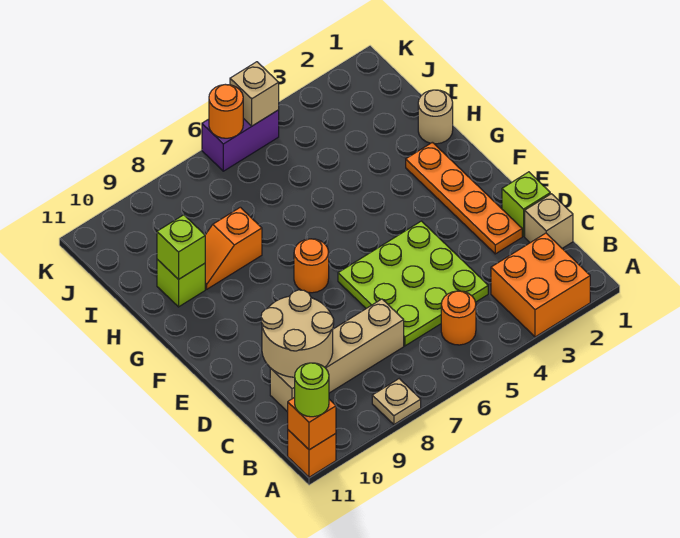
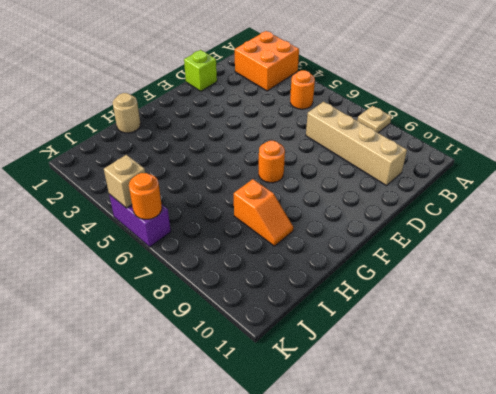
none -> orange 1x1 brick [288,430,336,477]
none -> tan 1x1 brick [525,194,573,248]
none -> lime 3x3 plate [338,221,488,346]

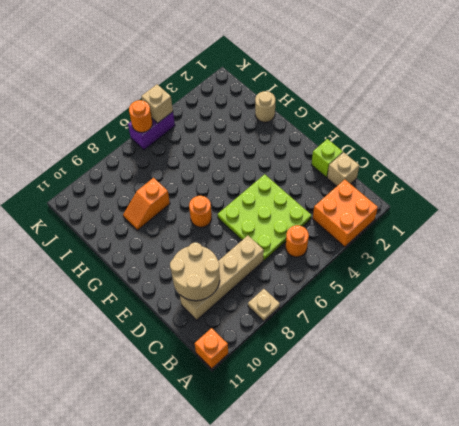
none -> orange 1x4 plate [406,142,522,254]
none -> lime 1x1 brick [157,259,205,307]
none -> orange 1x1 brick [288,397,336,450]

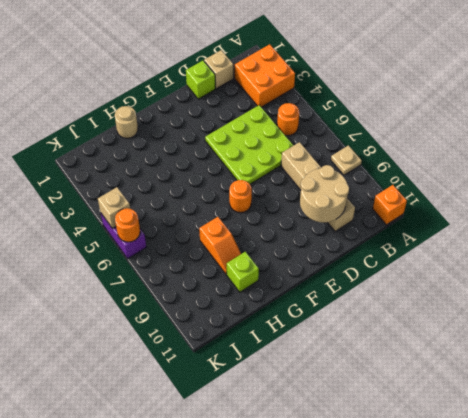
none -> orange 1x4 plate [406,142,522,254]
none -> orange 1x1 brick [288,397,336,450]
none -> lime 1x1 brick [157,215,205,279]

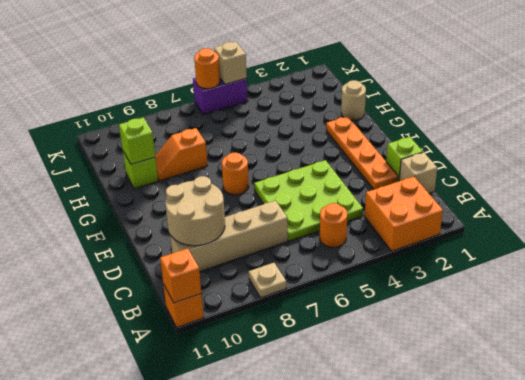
none -> lime 1x1 round brick [295,363,329,417]

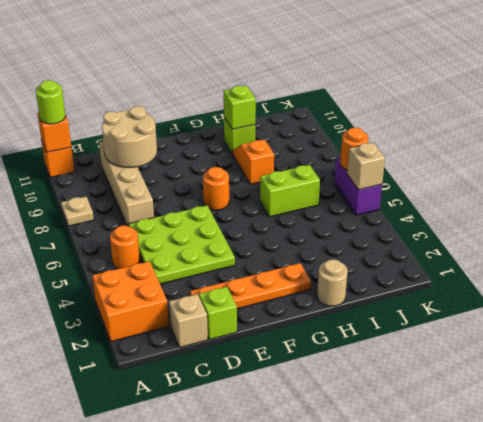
lime 1x2 brick [260,165,320,217] -> none

